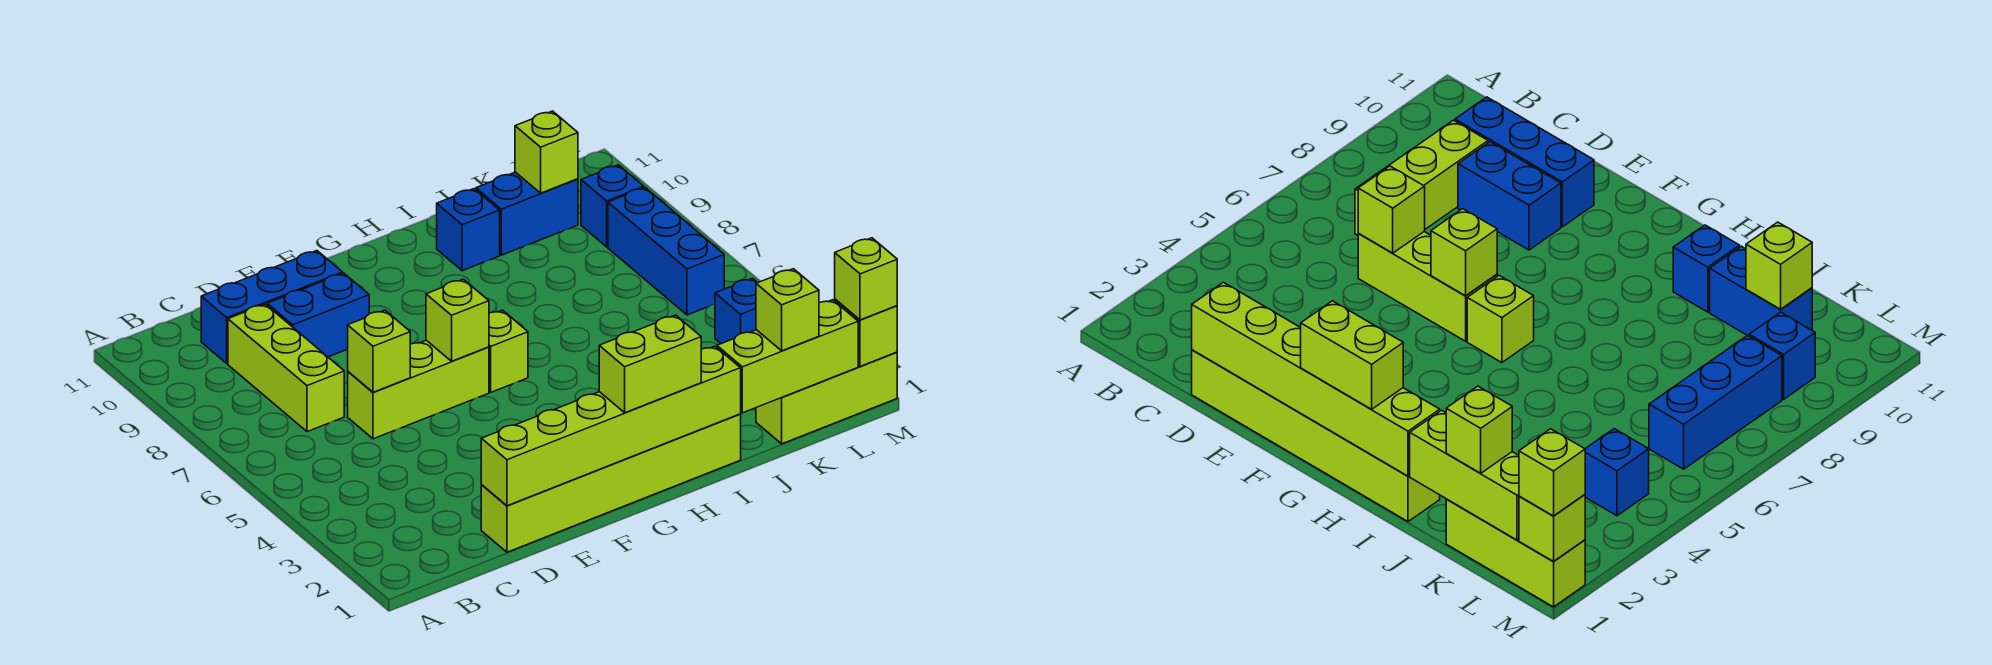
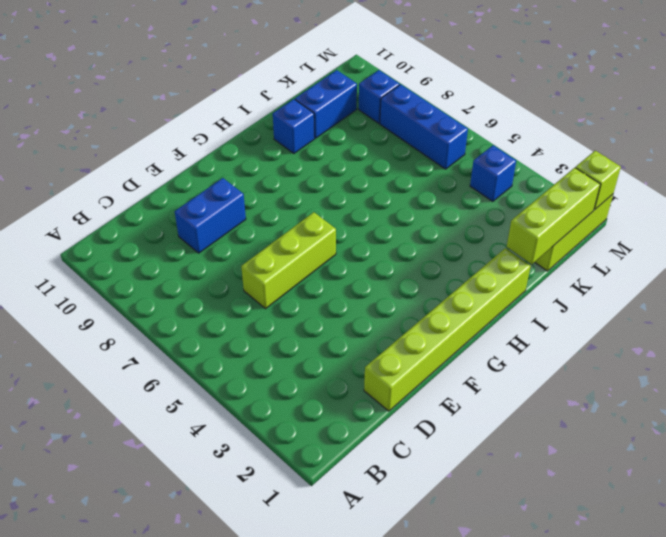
none -> lime 1x3 brick [228,304,344,432]
none -> blue 1x3 brick [201,251,343,363]
none -> lime 1x1 brick [489,310,528,392]

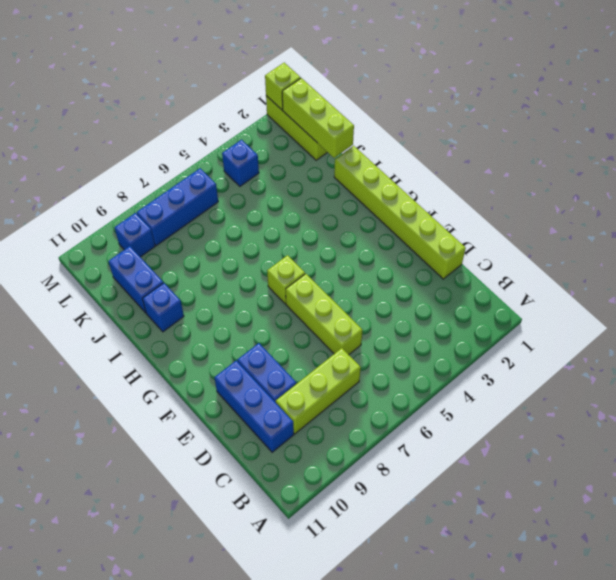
none -> lime 1x6 brick [481,346,741,506]
none -> lime 1x1 brick [348,310,410,392]
none -> lime 1x1 brick [426,279,489,361]

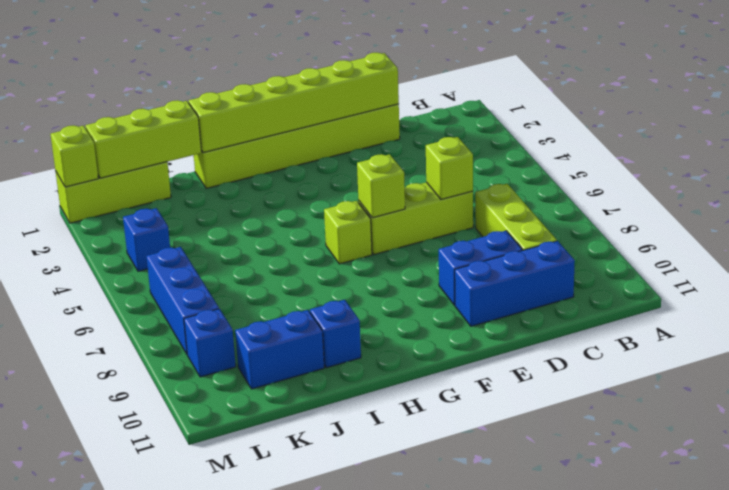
none -> lime 1x1 brick [515,111,578,193]
none -> lime 1x2 brick [599,315,701,413]
none -> lime 1x1 brick [756,269,819,351]

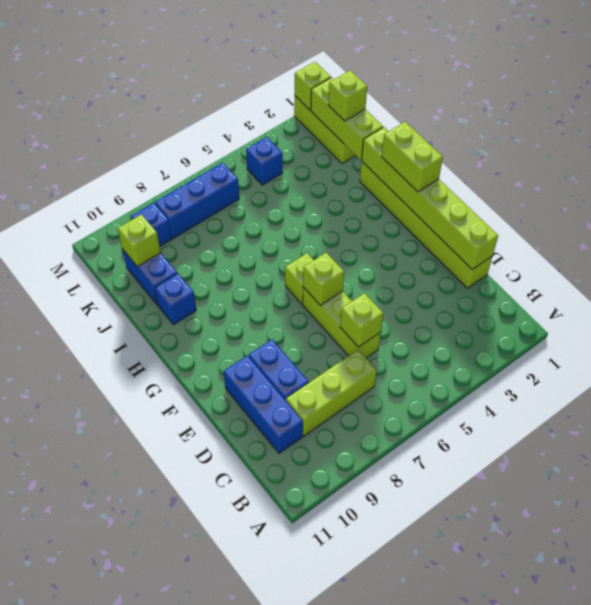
none -> lime 1x1 brick [835,238,897,320]

